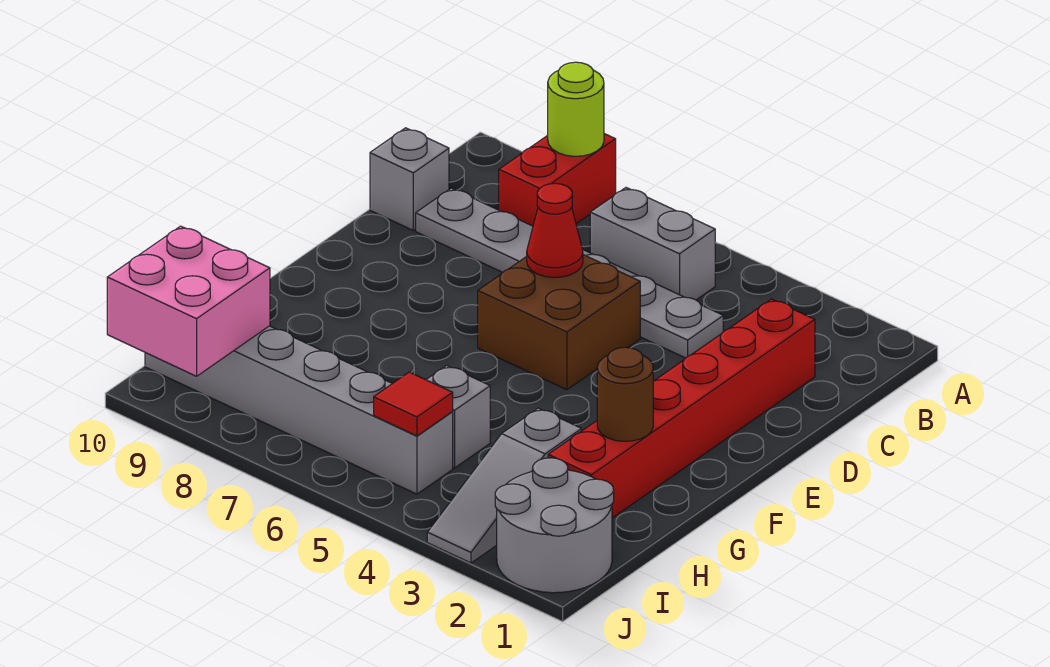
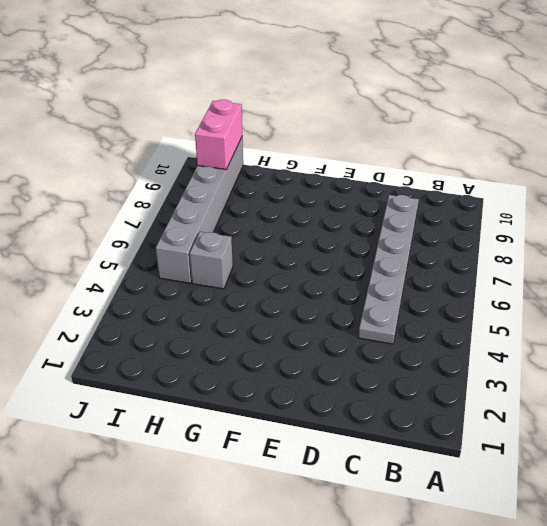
pink 1x2 brick [195,100,242,169] -> pink 2x2 brick [107,226,270,376]
none -> red 1x2 brick [499,134,616,226]
none -> grey 1x2 brick [590,188,715,300]
none -> red 1x6 brick [548,299,815,518]

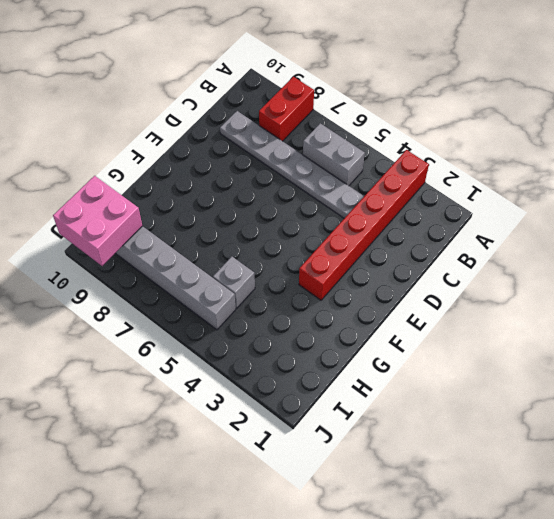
red 1x6 brick [299,150,429,300] -> red 1x6 brick moved to [548,299,815,518]
none -> grey 1x1 brick [370,128,449,230]
none -> brown 2x2 brick [478,255,640,390]
none -> grey 1x3 slope [427,408,582,563]

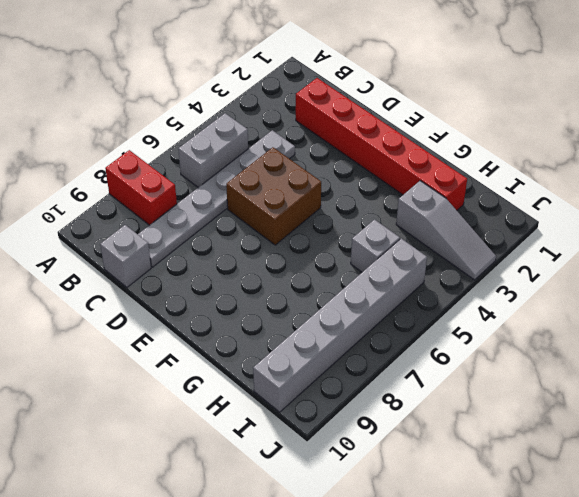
none -> grey 2x2 round brick [495,458,614,593]
none -> lime 1x1 round brick [548,62,604,156]
none -> red 1x1 cone [527,183,583,278]

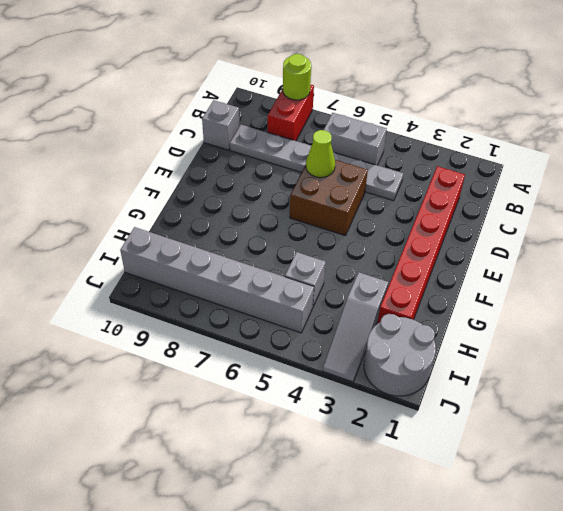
lime 1x1 cone [306,130,335,178] -> red 1x1 cone [527,183,583,278]
none -> brown 1x1 round brick [597,347,653,441]
none -> red 1x1 tile [374,372,453,436]
none -> pink 2x2 brick [107,226,270,376]

